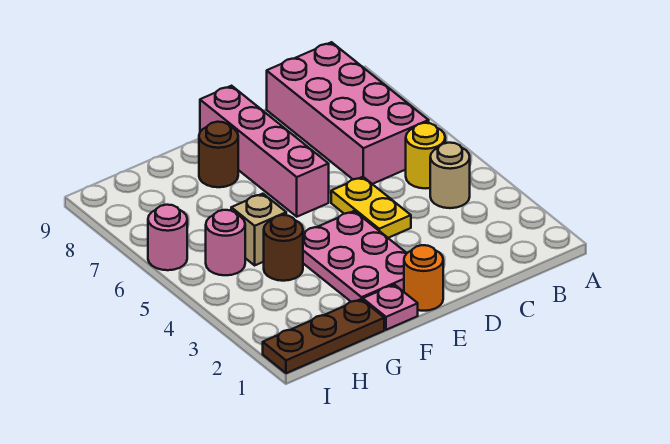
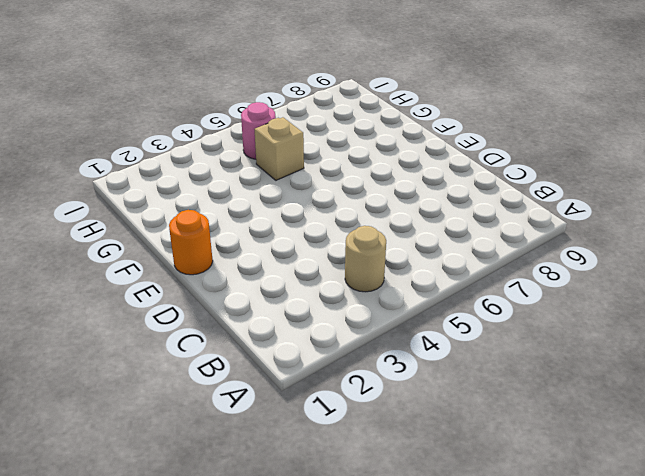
none -> yellow 1x1 round brick [406,123,445,188]
none -> pink 2x4 brick [267,42,429,184]
none -> yellow 1x2 plate [331,177,411,238]

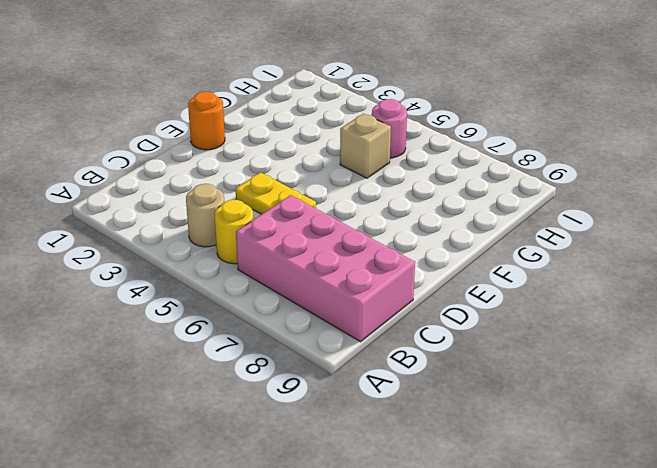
none -> pink 2x3 plate [303,211,407,302]
none -> pink 1x4 brick [200,86,329,217]
none -> pink 1x1 plate [363,285,418,330]

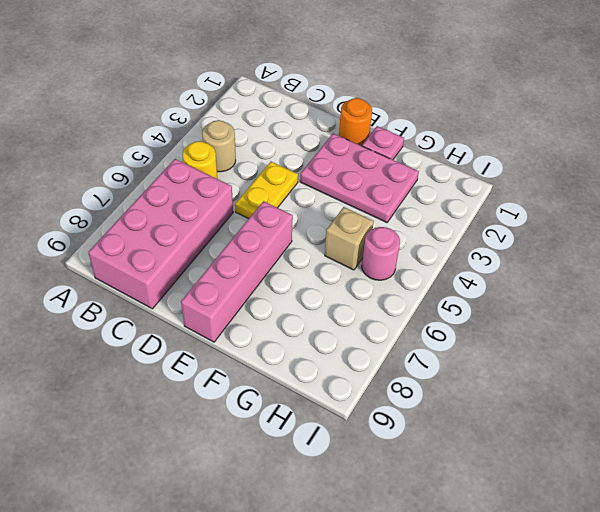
pink 2x3 plate [300,134,419,223] -> pink 2x3 plate turned to [303,211,407,302]
none -> brown 1x1 round brick [199,122,238,187]
none -> brown 1x3 plate [263,299,384,373]
none -> brown 1x1 round brick [264,215,303,281]

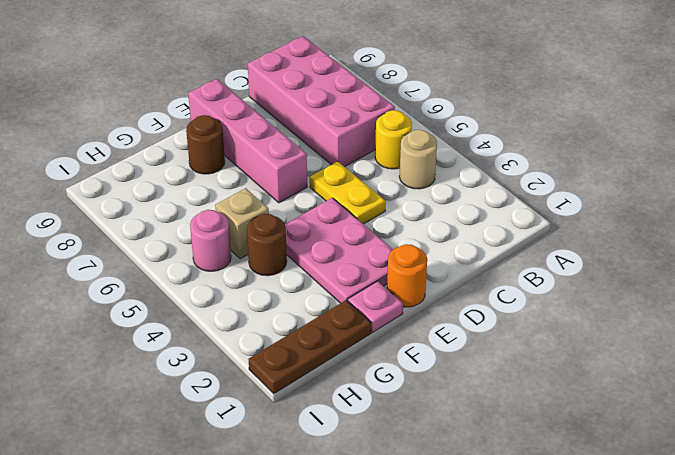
none -> pink 1x1 round brick [148,205,187,270]

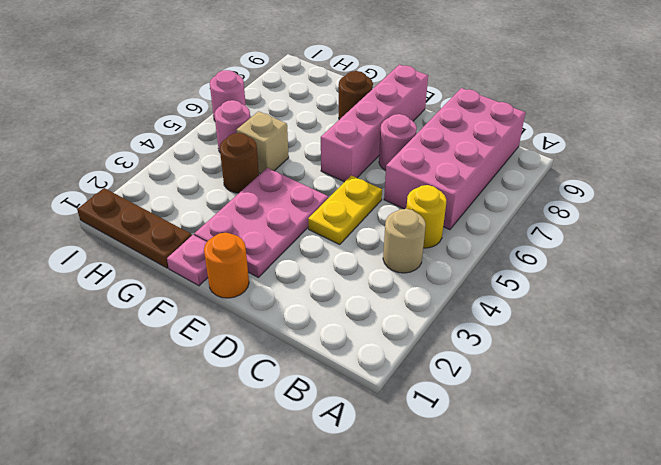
pink 1x1 round brick [379,114,417,170] -> none

